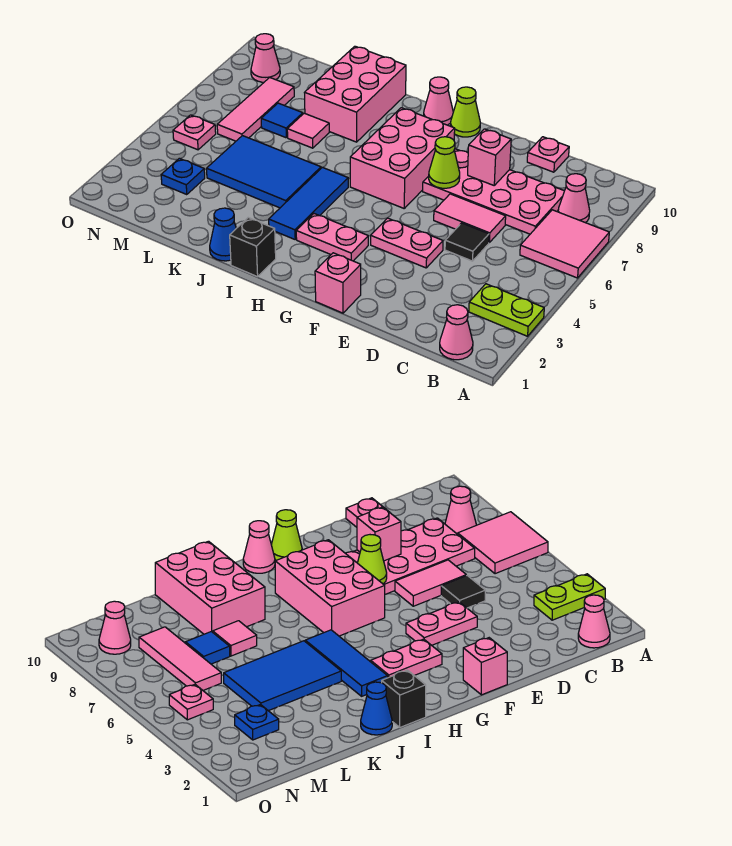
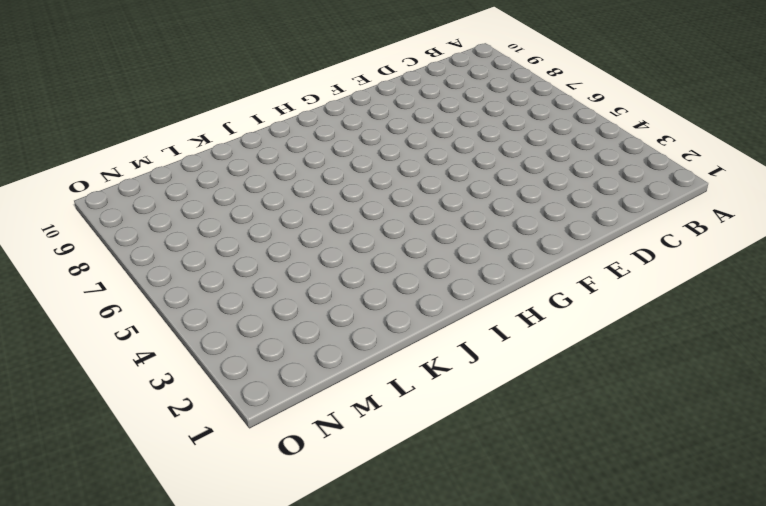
none -> lime 1x2 plate [469,284,544,336]
none -> pink 2x2 tile [520,210,609,278]
none -> pink 1x1 cone [440,305,473,360]

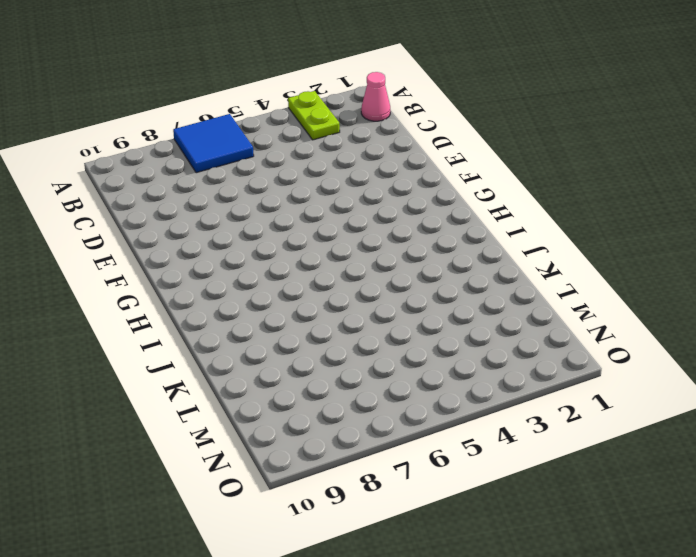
blue 2x2 tile [173,114,254,173] -> pink 2x2 tile [520,210,609,278]
none -> pink 1x1 cone [558,174,590,223]
none -> pink 2x4 plate [423,149,564,234]
none -> black 1x1 tile [445,223,489,261]

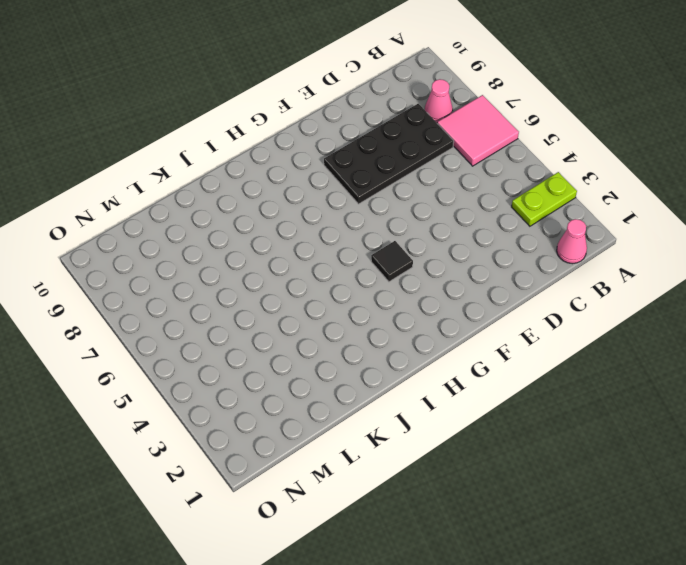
black 2x4 plate [324,104,454,204] -> pink 2x4 plate [423,149,564,234]
black 1x1 tile [371,241,413,282] -> black 1x1 tile moved to [445,223,489,261]
none -> pink 1x2 tile [434,194,506,242]
none -> pink 1x1 plate [527,137,569,172]
none -> pink 1x2 plate [371,218,443,268]

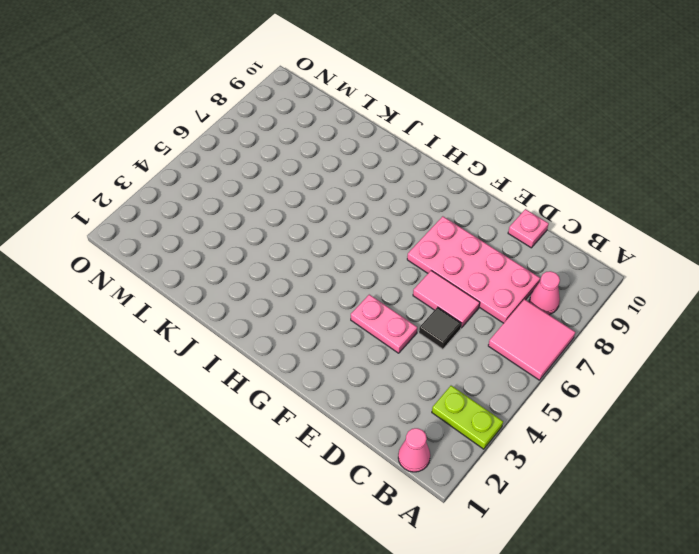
none -> pink 1x1 brick [315,253,361,313]
none -> pink 1x2 plate [296,214,368,261]
none -> pink 2x3 brick [350,108,455,208]

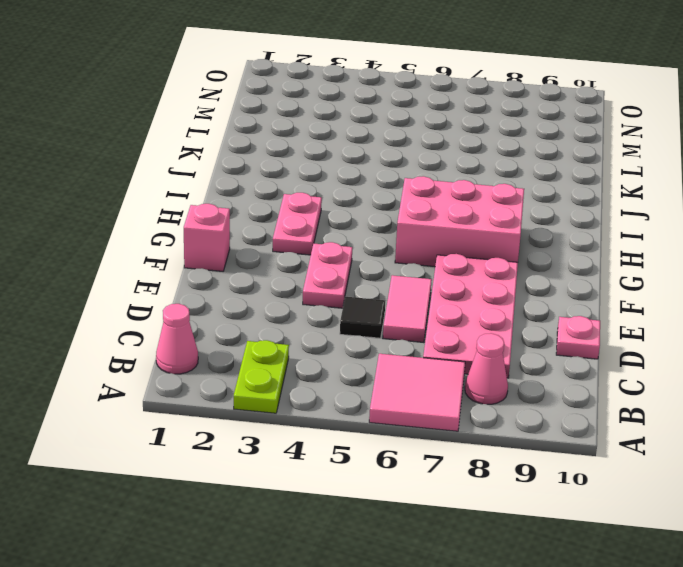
none -> lime 1x1 cone [451,87,480,137]
none -> pink 1x1 cone [424,77,453,125]
none -> black 1x1 brick [230,218,276,277]

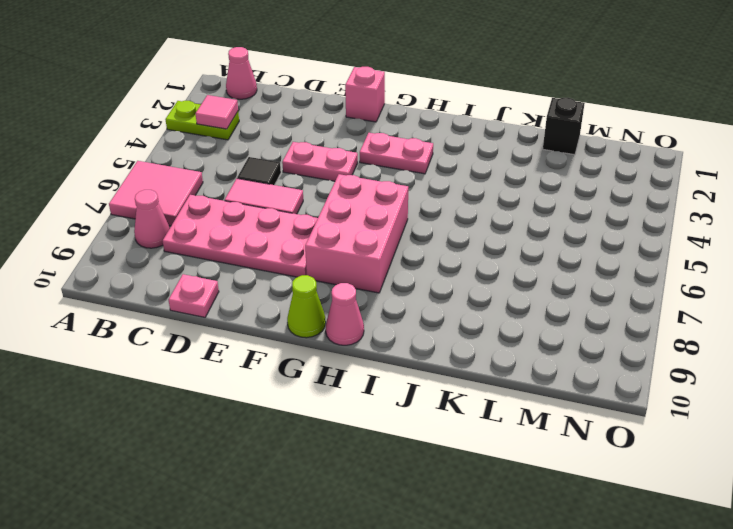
pink 1x1 tile [195,95,238,129] -> pink 1x1 tile moved to [287,113,329,148]
black 1x1 brick [543,98,585,155] -> black 1x1 brick moved to [230,218,276,277]
none -> blue 1x3 tile [269,167,348,239]
none -> blue 1x1 cone [210,208,236,261]
none -> blue 2x3 tile [206,136,321,208]

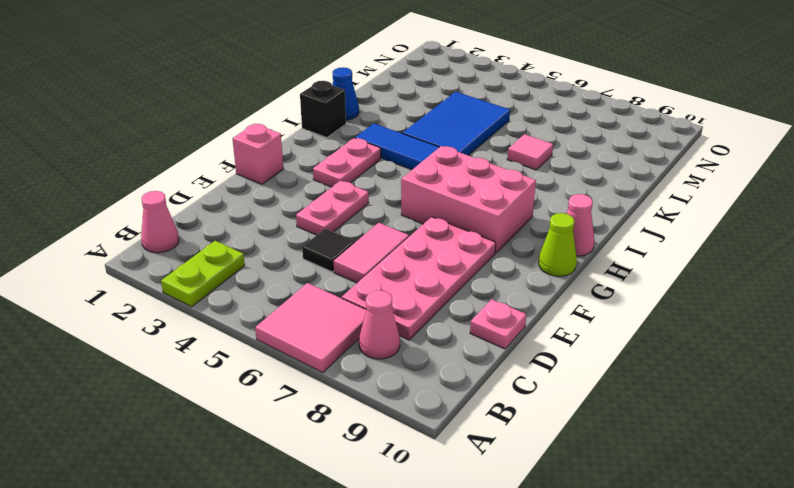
none -> pink 2x3 brick [304,46,406,142]
none -> blue 1x1 tile [261,103,303,138]
none -> blue 1x1 plate [161,158,205,195]

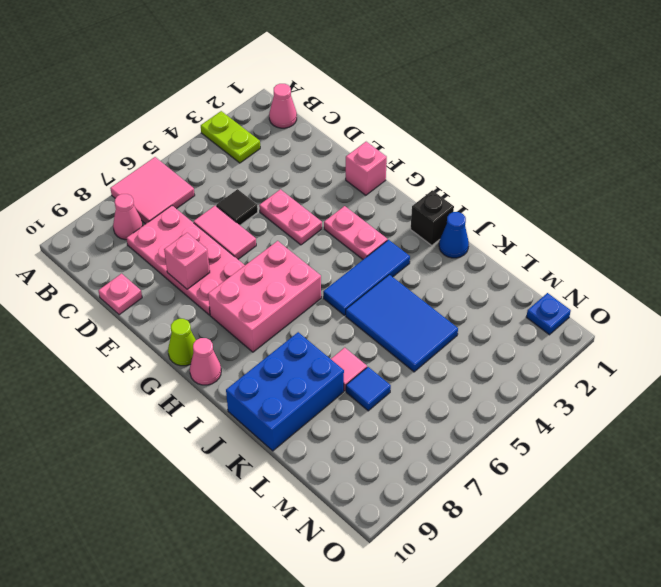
blue 2x3 brick [226,332,344,451] -> pink 2x3 brick [304,46,406,142]
blue 1x1 plate [526,293,571,335] -> blue 1x1 plate moved to [161,158,205,195]
none -> pink 1x3 tile [217,78,294,141]
none -> pink 1x1 plate [173,115,216,150]
none -> pink 1x1 cone [251,34,280,82]

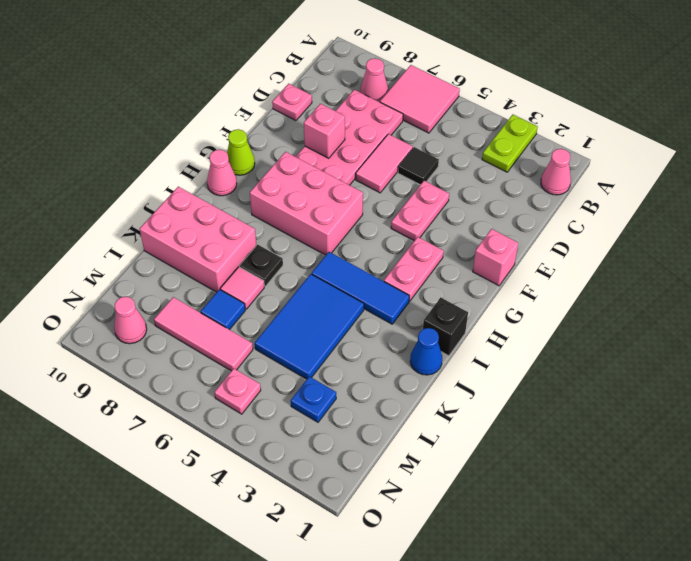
black 1x1 plate [240,245,283,286] -> none
none -> lime 1x1 cone [429,137,460,188]

